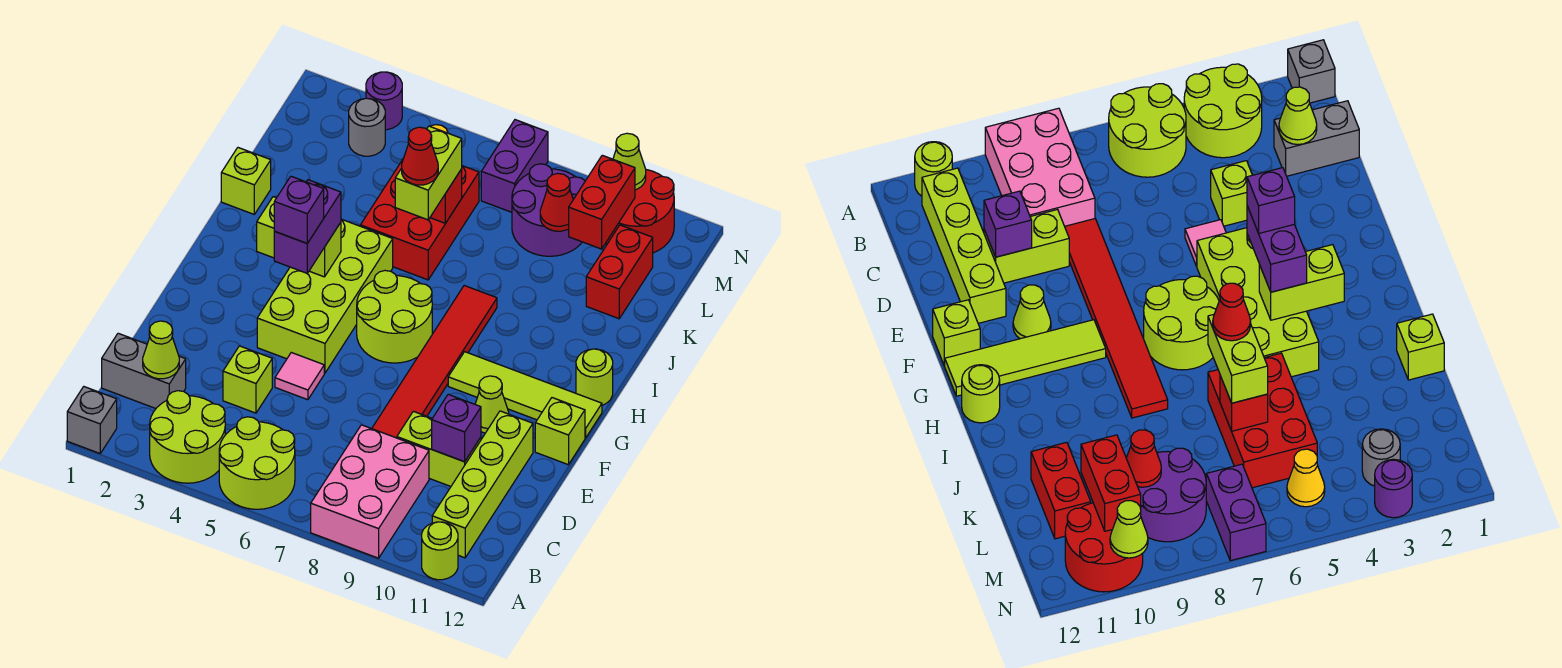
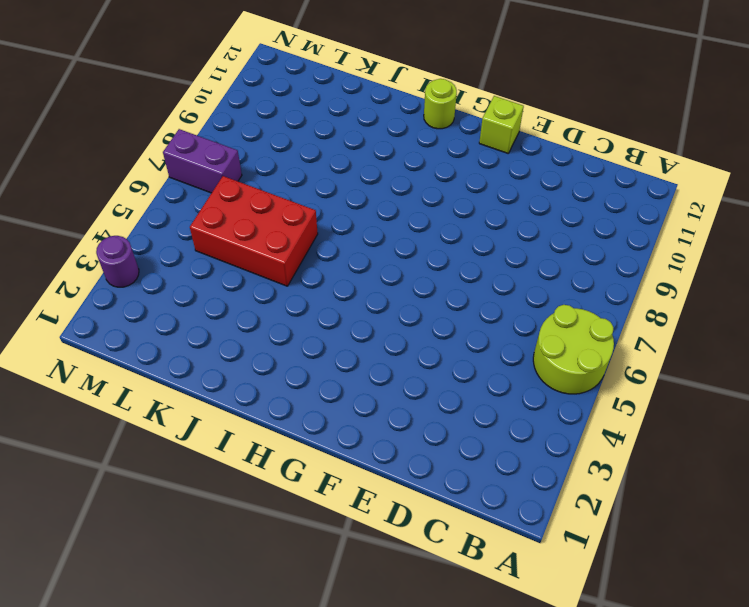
none -> grey 1x1 brick [67,387,117,453]
none -> lime 2x2 round brick [150,391,225,483]
none -> pink 2x3 brick [311,425,429,558]
none -> lime 1x1 round brick [422,522,458,580]

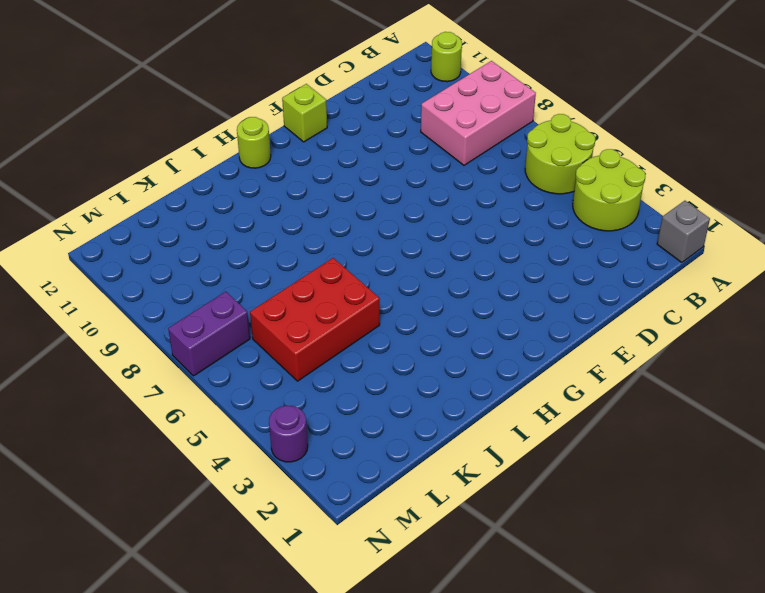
none -> lime 1x4 brick [432,411,533,558]
none -> grey 1x2 brick [102,333,186,408]
none -> lime 1x1 brick [223,346,272,413]
none -> red 1x6 tile [372,286,497,438]

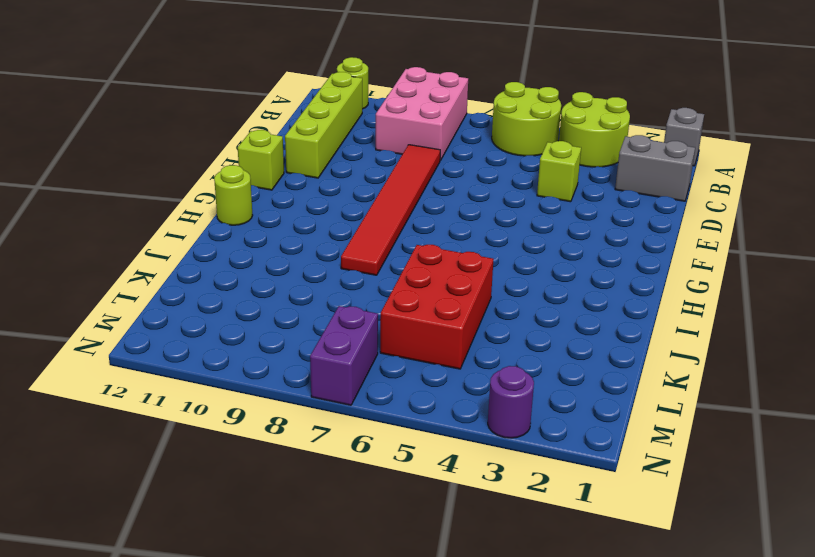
none -> lime 1x2 brick [397,411,481,486]
none -> pink 1x1 tile [275,353,324,400]
none -> lime 2x4 brick [257,219,393,373]
none -> lime 1x1 cone [475,376,509,433]

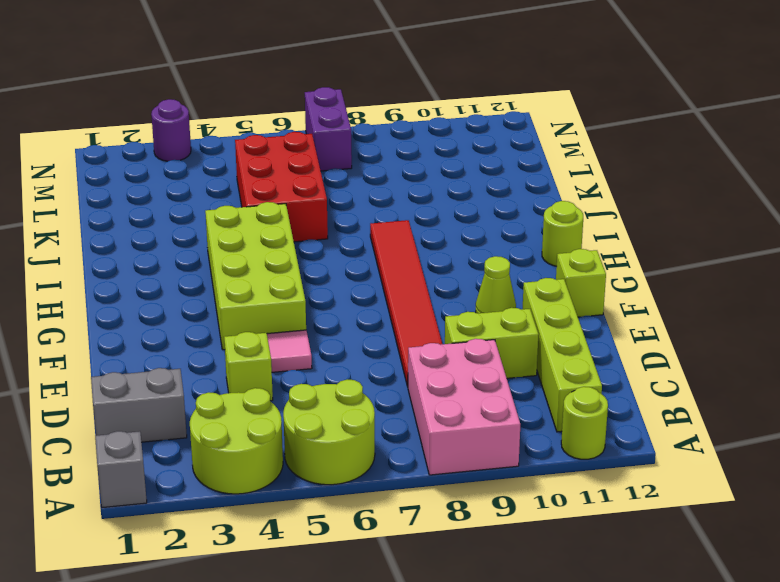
none -> lime 2x2 round brick [357,271,432,363]
none -> lime 1x4 tile [448,352,602,438]
none -> lime 1x1 brick [221,148,271,214]
none -> red 1x2 brick [586,225,653,319]

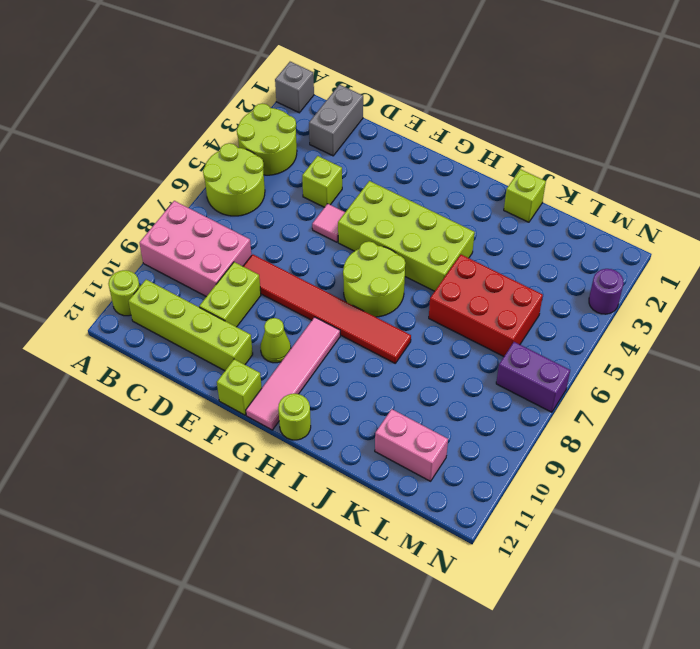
pink 1x4 tile [246,317,340,430] -> lime 1x4 tile [448,352,602,438]
pink 1x2 brick [375,409,448,481] -> red 1x2 brick [586,225,653,319]
none -> purple 2x2 round brick [512,164,585,256]
none -> grey 1x1 round brick [349,98,385,156]
none -> yellow 1x1 cone [1287,449,1325,507]
none -> red 2x2 round brick [605,170,674,253]

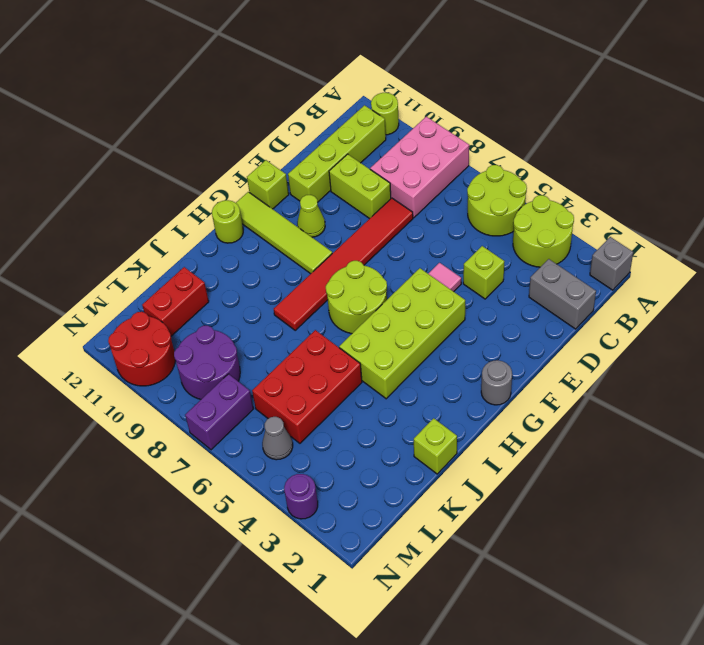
grey 1x1 round brick [481,360,512,405] -> grey 1x1 round brick moved to [349,98,385,156]
grey 1x1 cone [262,417,293,460] -> yellow 1x1 cone [1287,449,1325,507]
none -> lime 1x1 cone [143,321,179,379]
none -> purple 1x1 brick [432,395,481,462]
none -> lime 1x2 brick [257,197,341,277]
none -> red 1x1 brick [430,169,462,223]

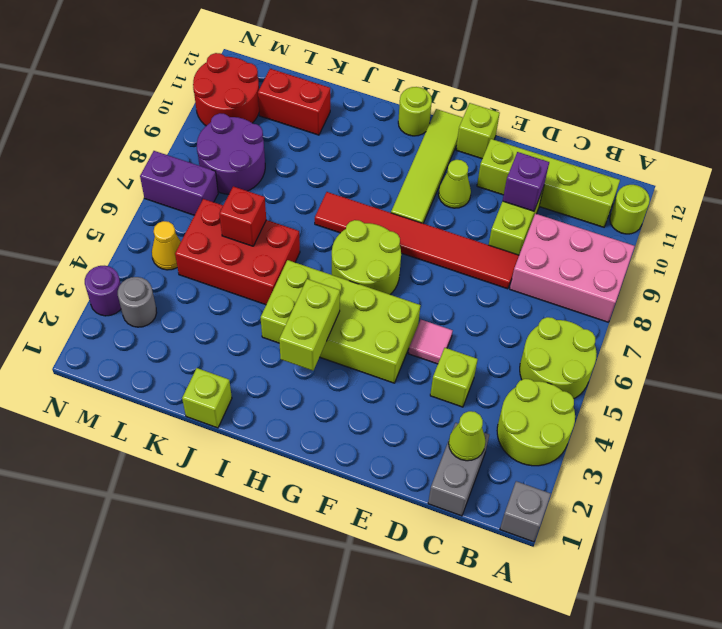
none -> red 1x1 cone [540,173,573,231]
none -> red 1x2 brick [569,155,635,249]
none -> lime 1x1 cone [613,133,646,190]
none -> purple 1x2 brick [274,180,341,273]

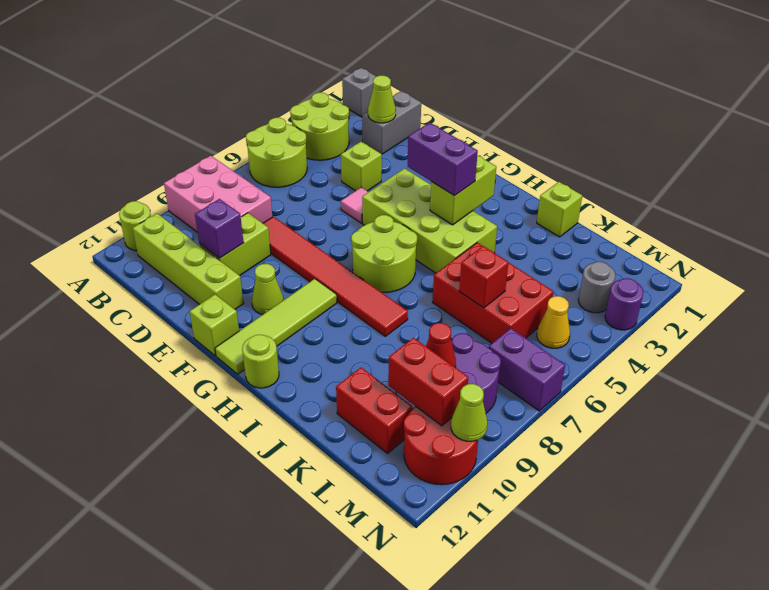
none -> lime 1x2 brick [395,126,462,220]
none -> purple 1x1 brick [274,176,324,243]
none -> red 1x1 cone [402,127,438,185]

